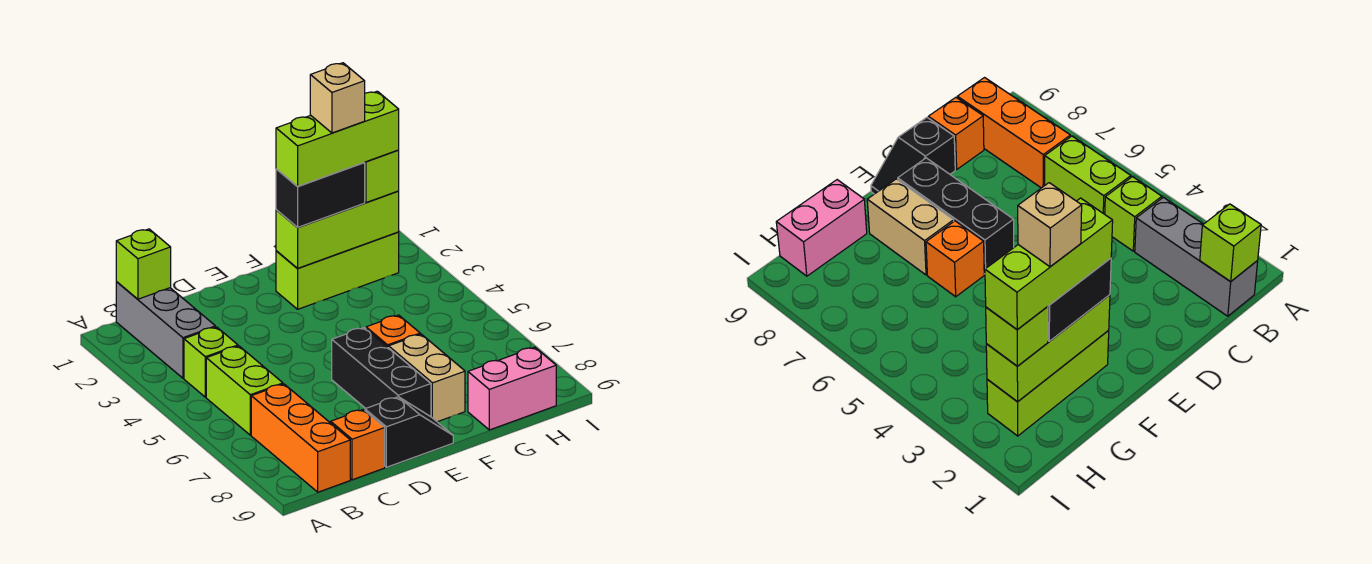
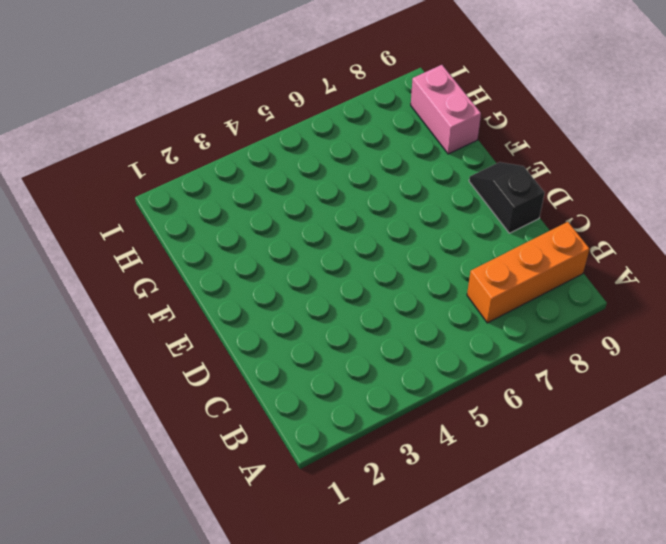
none -> grey 1x3 brick [116,282,215,378]
none -> lime 1x1 brick [184,327,238,397]
none -> lime 1x2 brick [206,346,283,435]

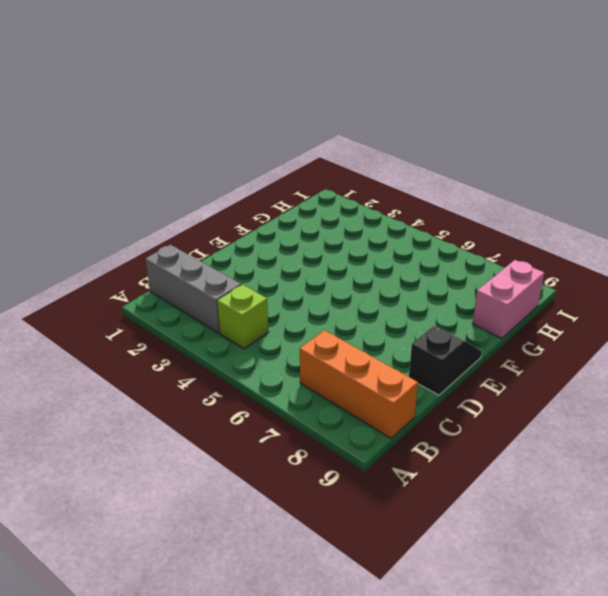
none -> lime 1x2 brick [206,346,283,435]
none -> orange 1x1 brick [331,410,385,480]
none -> black 1x3 brick [332,328,431,417]

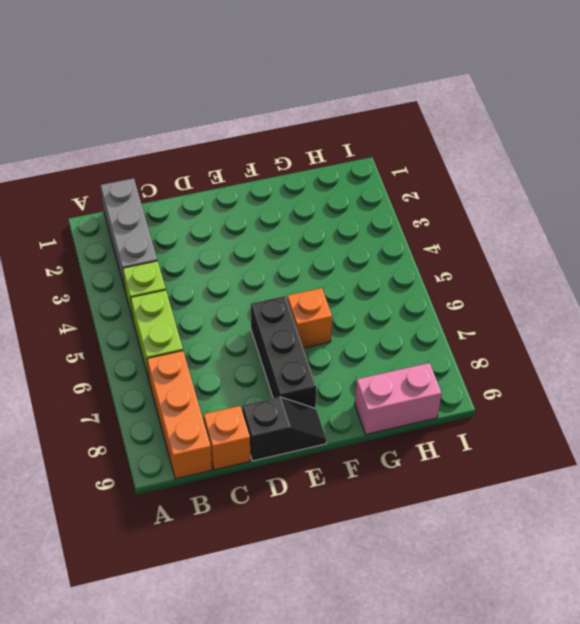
none -> lime 1x3 brick [276,232,399,309]
none -> tan 1x2 brick [389,334,465,422]
none -> lime 1x1 brick [116,229,171,299]

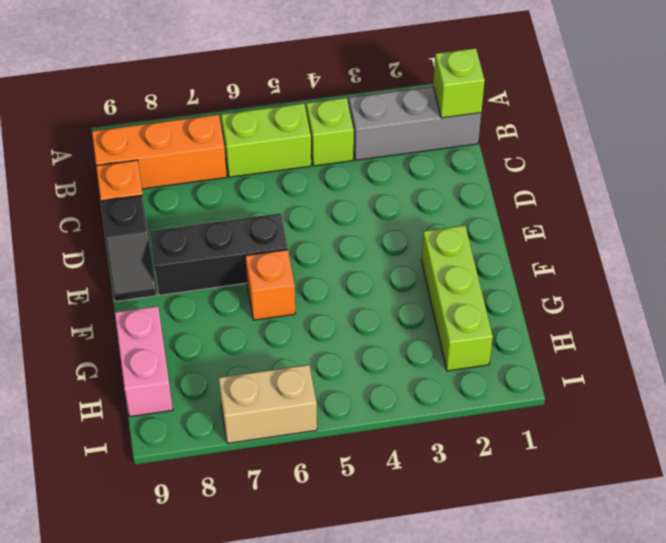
tan 1x2 brick [219,365,317,443] -> tan 1x2 brick moved to [389,334,465,422]
none -> lime 1x3 brick [276,191,399,268]
none -> black 1x2 brick [276,163,365,227]
none -> lime 1x1 brick [364,150,399,203]

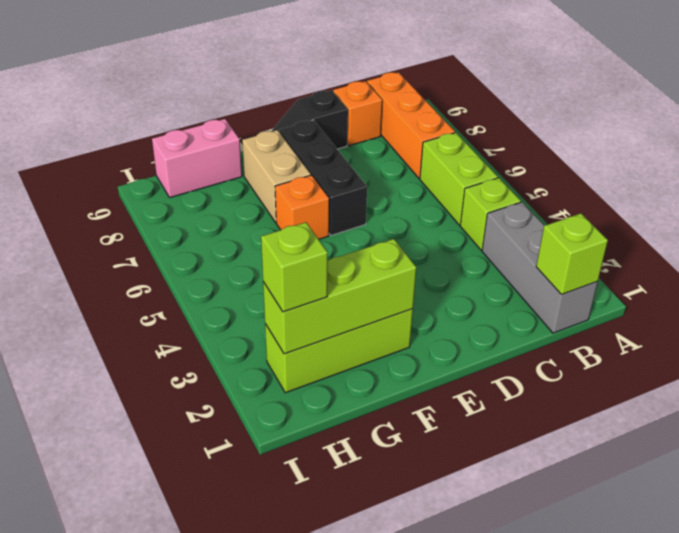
none -> black 1x2 brick [276,163,365,227]
none -> lime 1x3 brick [276,91,399,186]
none -> tan 1x1 brick [310,63,365,133]

